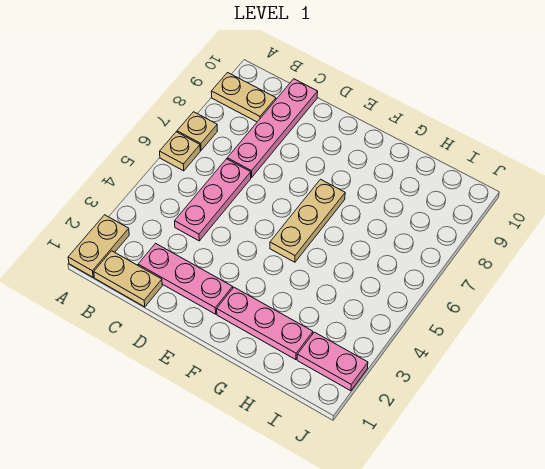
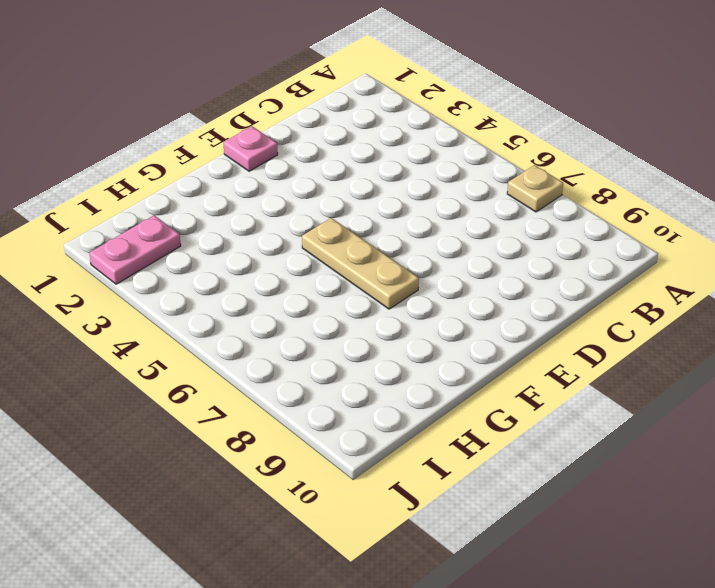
pink 1x1 plate [224,126,278,171] -> none
none -> tan 1x2 plate [68,215,129,277]
none -> tan 1x1 plate [160,132,200,171]

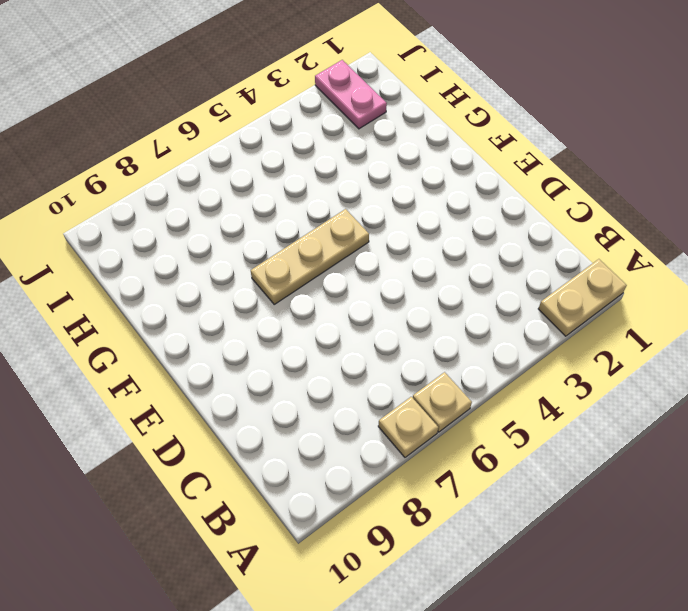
none -> tan 1x2 plate [211,73,276,122]
none -> tan 1x2 plate [94,251,162,307]

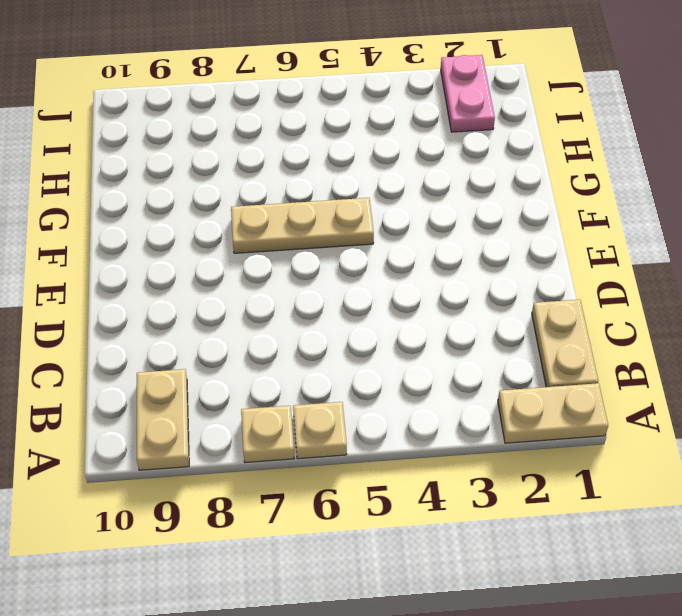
none -> pink 1x3 plate [138,243,233,314]
none -> pink 1x3 plate [175,159,251,241]

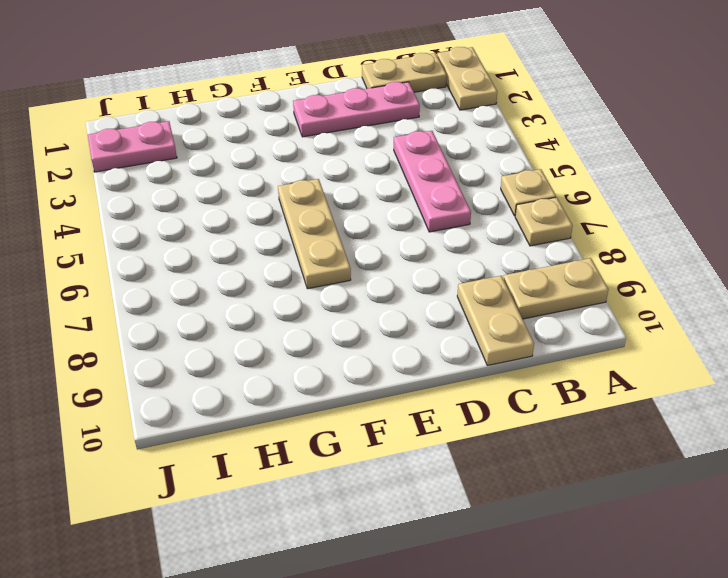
tan 1x2 plate [457,276,534,366] -> pink 1x4 plate [227,79,318,178]
none -> pink 1x3 plate [217,287,313,360]

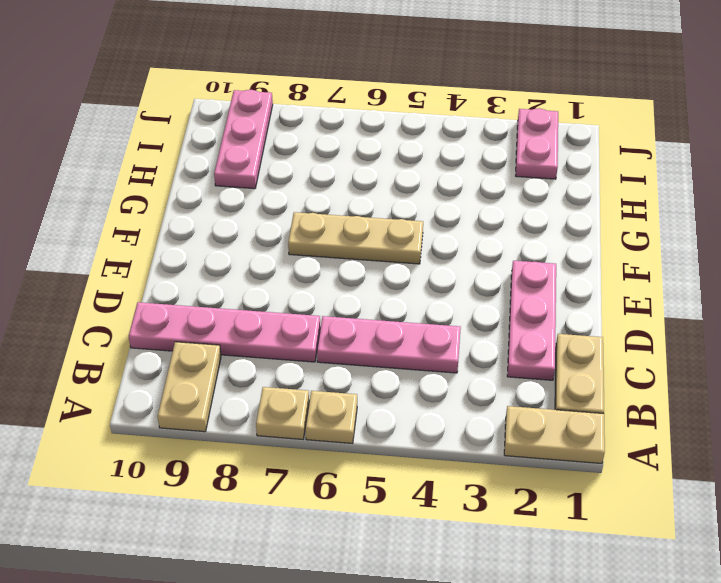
pink 1x3 plate [214,90,273,189] -> pink 1x3 plate moved to [217,287,313,360]

